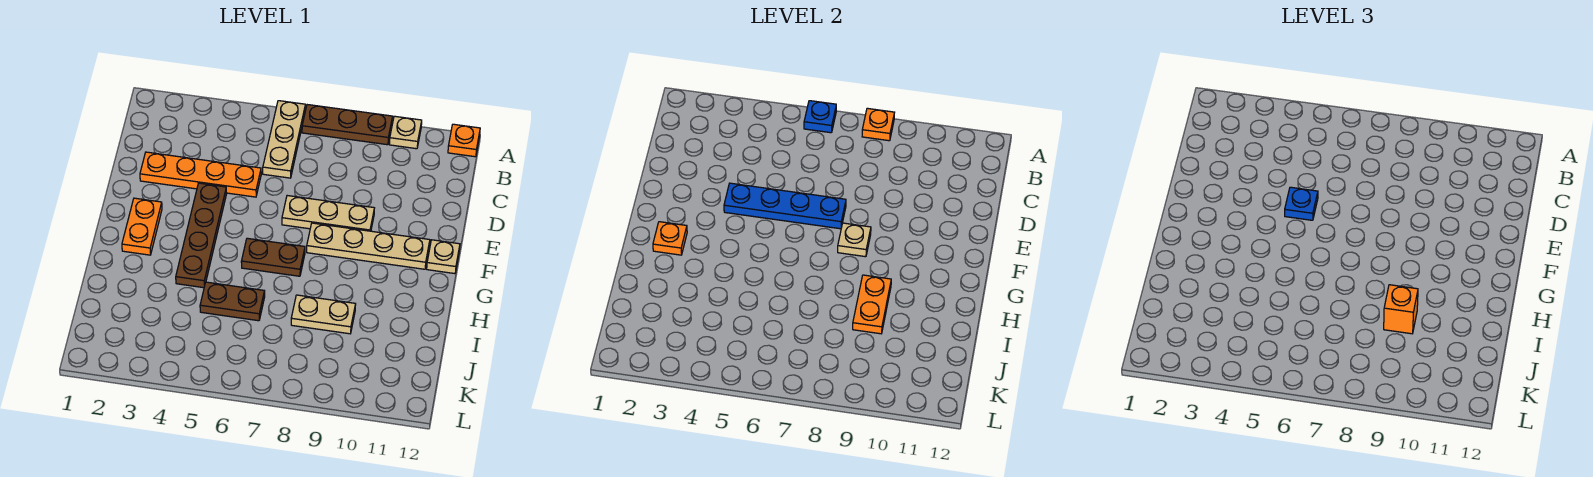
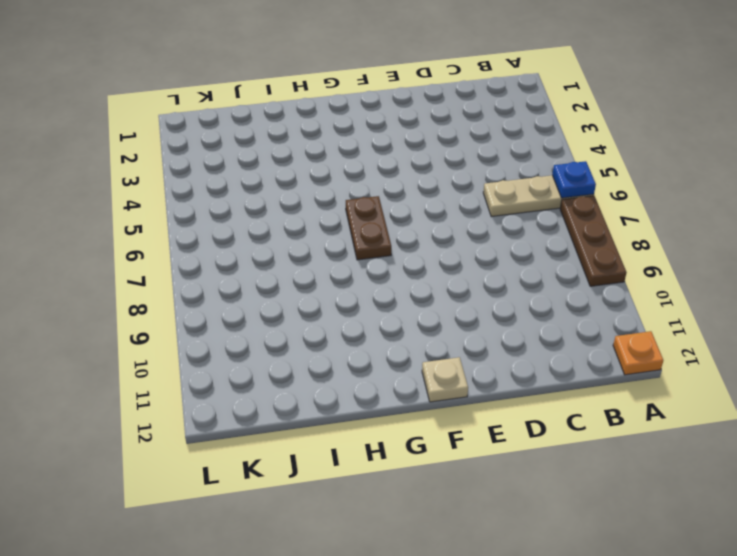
none -> tan 1x1 plate [389,116,422,149]
none -> orange 1x4 plate [140,152,261,197]
none -> brown 1x4 plate [176,183,227,288]

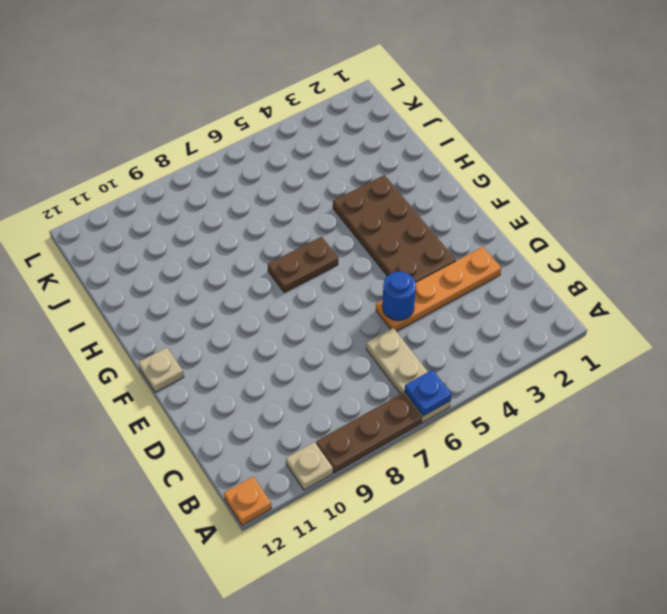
blue 1x1 round brick [382,272,416,321] -> none
brown 2x4 plate [333,175,456,282] -> brown 1x4 plate [176,183,227,288]
none -> tan 1x3 plate [282,196,374,231]
none -> orange 1x2 plate [122,198,162,255]
none -> tan 1x4 plate [307,223,430,269]

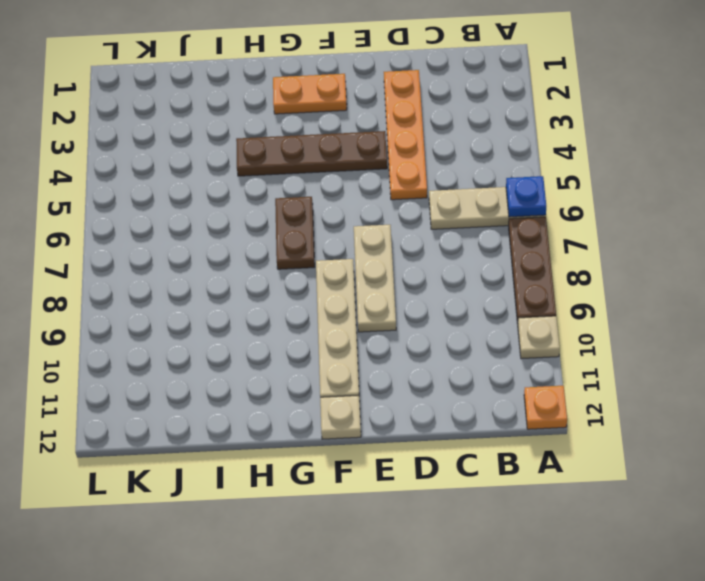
none -> brown 1x2 plate [200,282,265,321]
none -> tan 1x2 plate [291,295,356,334]
none -> orange 1x1 plate [862,108,895,141]

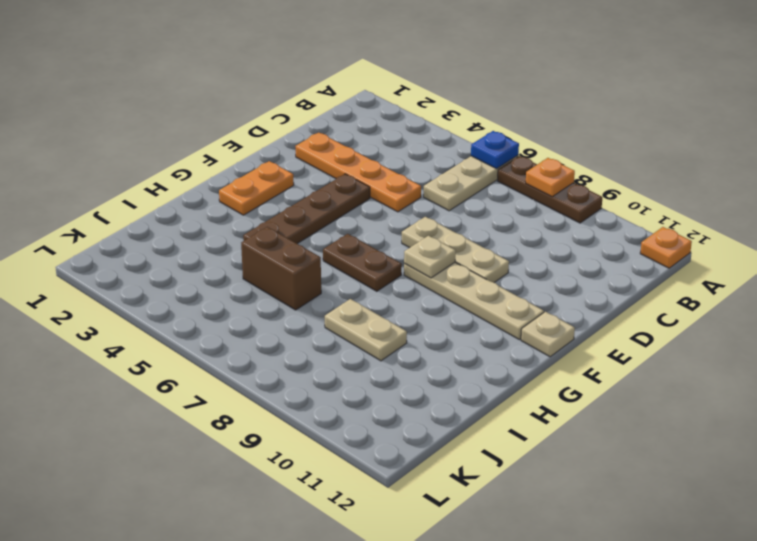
brown 1x2 brick [241,227,321,310] -> brown 1x2 plate [200,282,265,321]
none -> tan 1x1 plate [389,116,422,149]
none -> blue 1x4 plate [724,183,846,229]
none -> orange 1x1 plate [653,222,687,255]

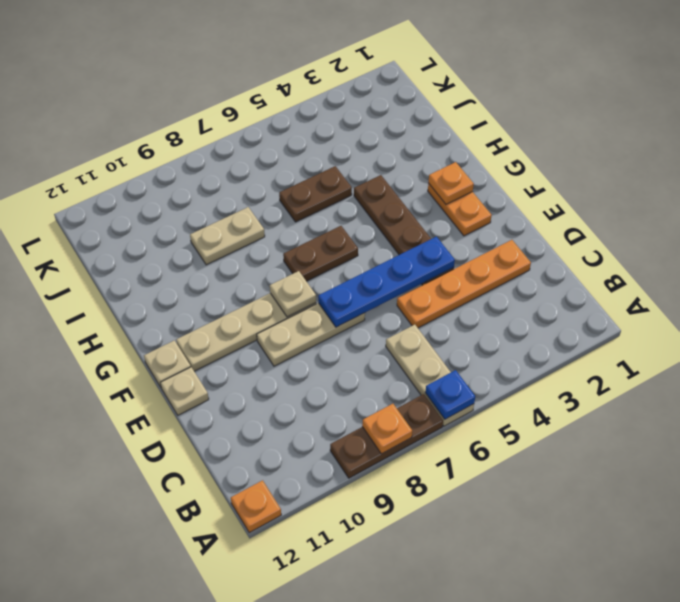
tan 1x1 plate [160,367,209,415] -> tan 1x1 plate moved to [389,116,422,149]
none -> orange 1x2 plate [853,275,891,334]
none -> blue 1x1 plate [1285,187,1318,220]
none -> orange 1x1 brick [1384,285,1418,334]

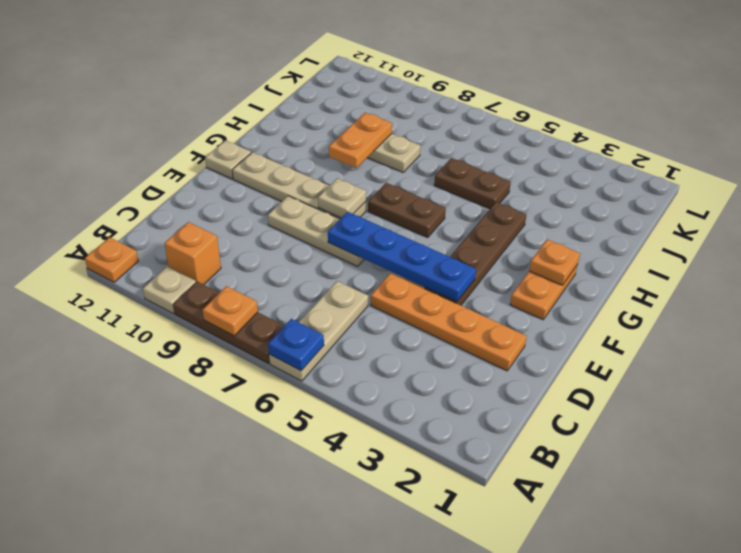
orange 1x1 brick [164,222,221,285] -> orange 1x1 brick moved to [1384,285,1418,334]
none -> blue 1x1 plate [1285,187,1318,220]

